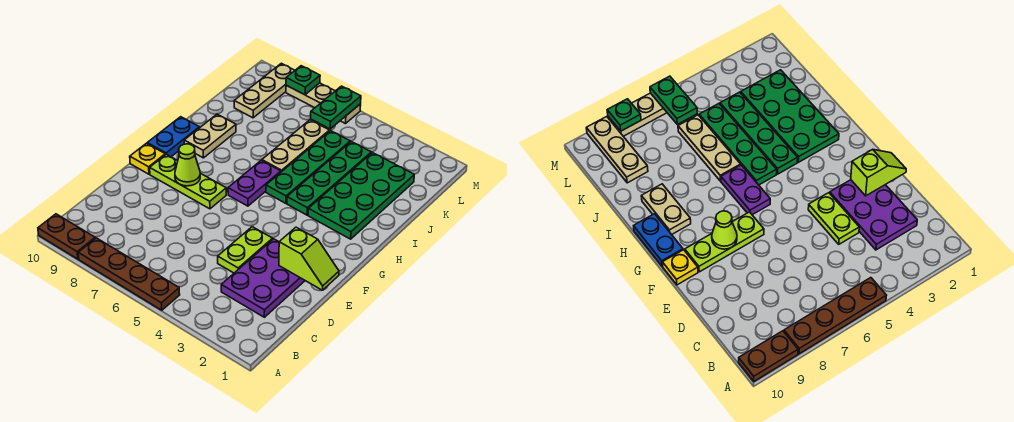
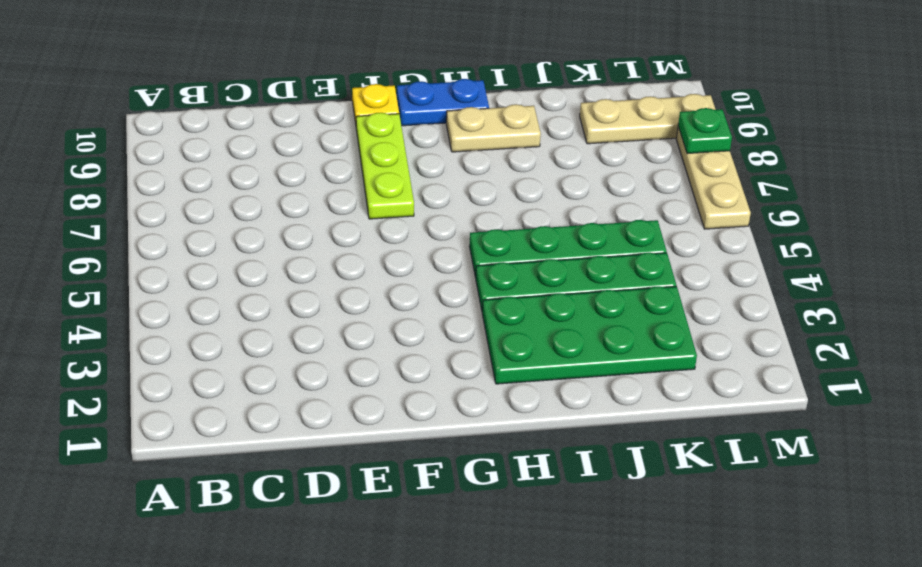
none -> brown 1x4 plate [78,238,180,310]
none -> brown 1x2 plate [38,214,95,259]
none -> purple 2x3 plate [221,239,305,317]

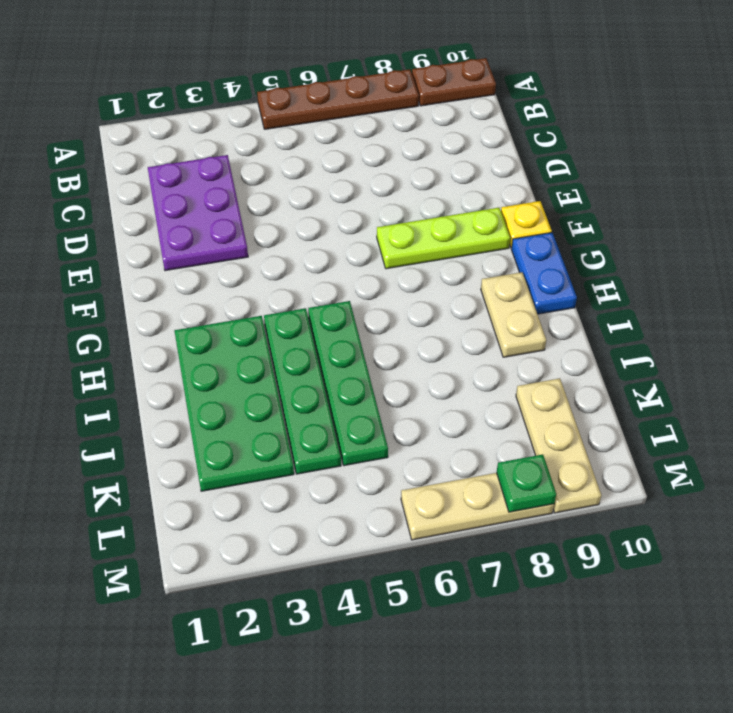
none -> lime 1x2 plate [218,227,273,273]
none -> purple 1x2 plate [228,160,281,206]
none -> tan 1x3 plate [262,120,329,172]

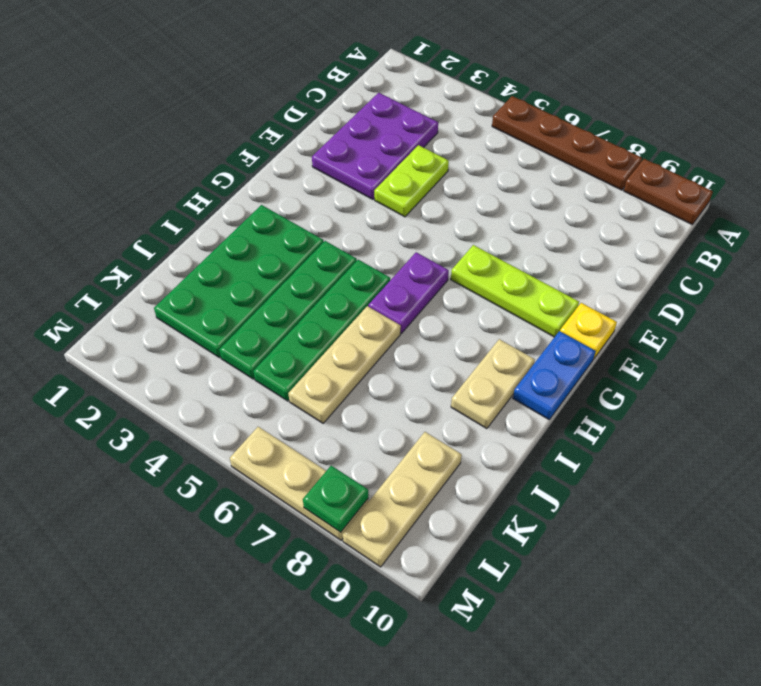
none -> lime 1x2 slope [279,227,339,290]
none -> lime 1x1 cone [175,144,200,186]
none -> green 1x2 plate [311,86,361,129]

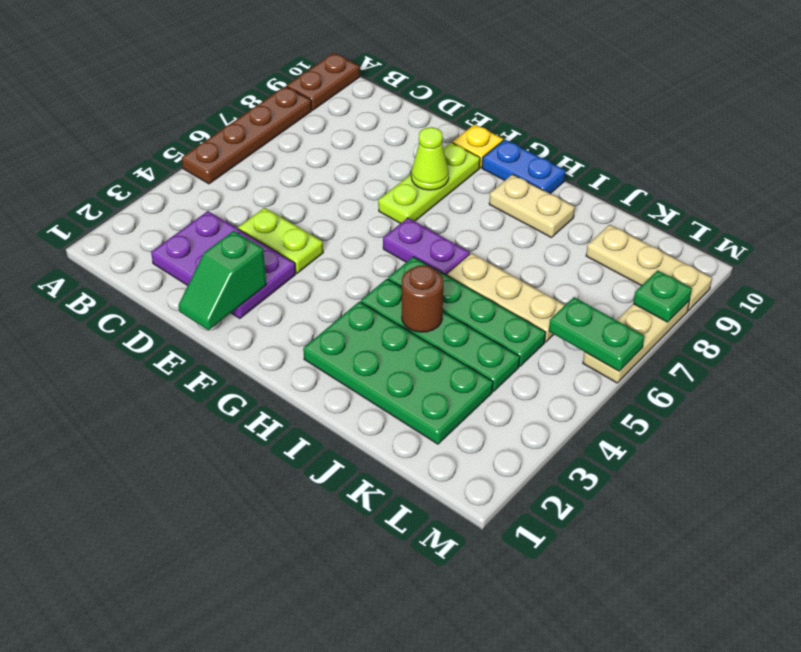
green 1x2 slope [178,231,266,330] -> lime 1x2 slope [279,227,339,290]
brown 1x1 round brick [402,265,443,332] -> none

